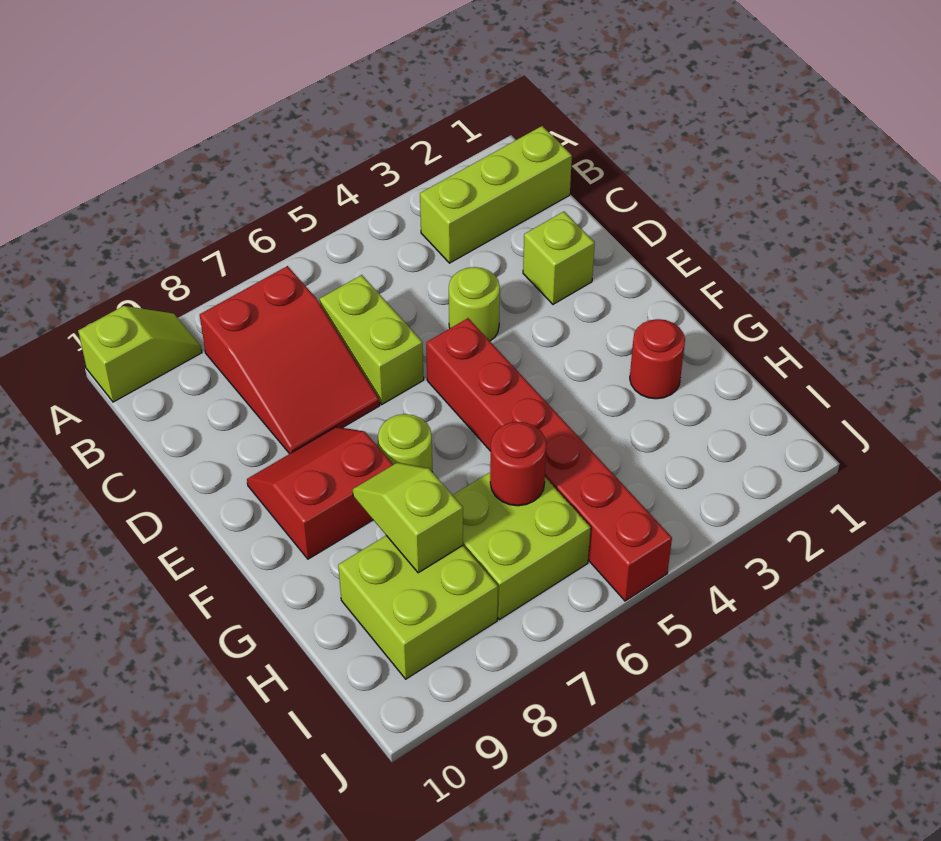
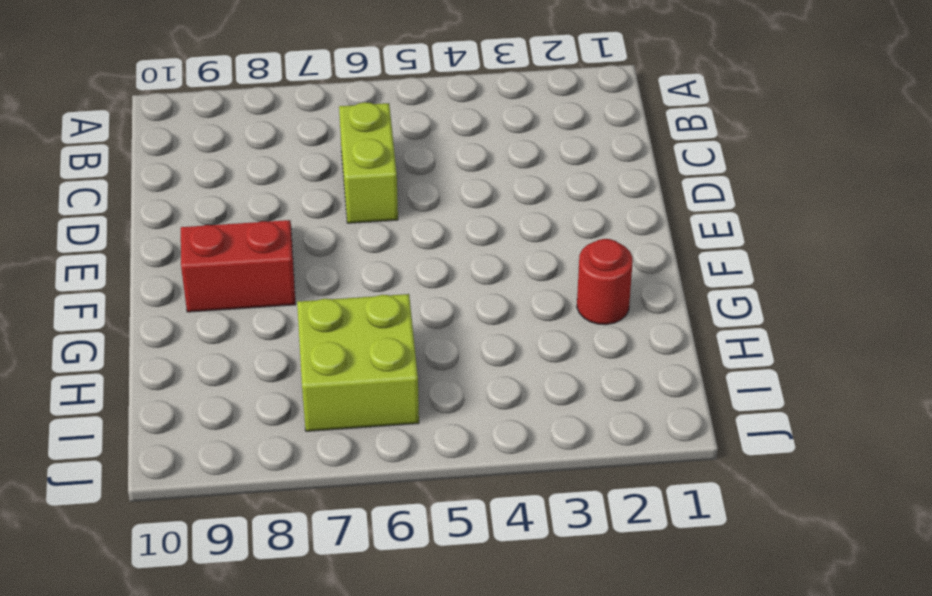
none -> lime 1x2 slope [78,306,202,402]
none -> lime 1x3 brick [420,126,572,263]
none -> red 2x3 slope [200,266,380,454]

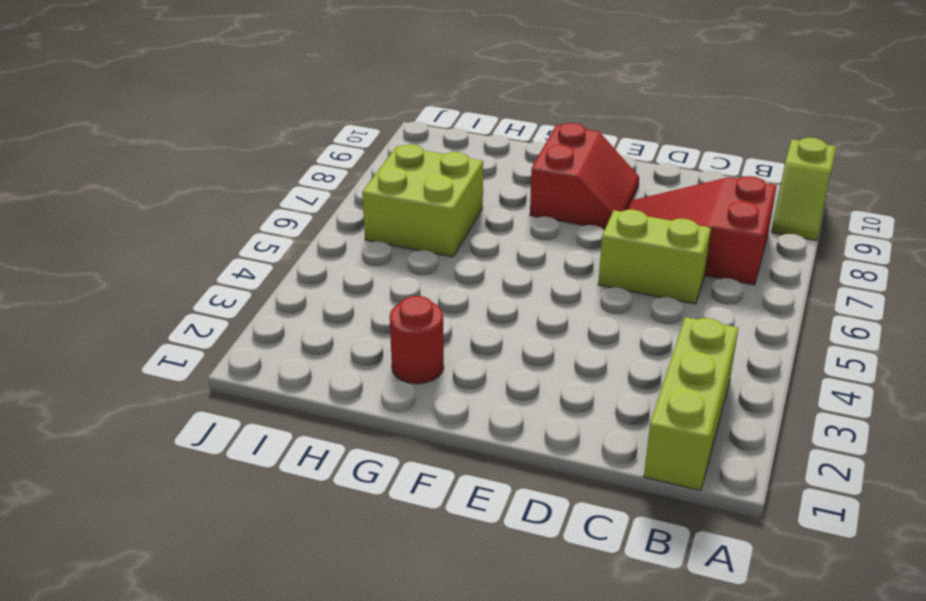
none -> lime 1x1 brick [523,212,595,304]
none -> lime 1x1 round brick [449,267,500,341]
none -> red 1x6 brick [426,318,672,601]

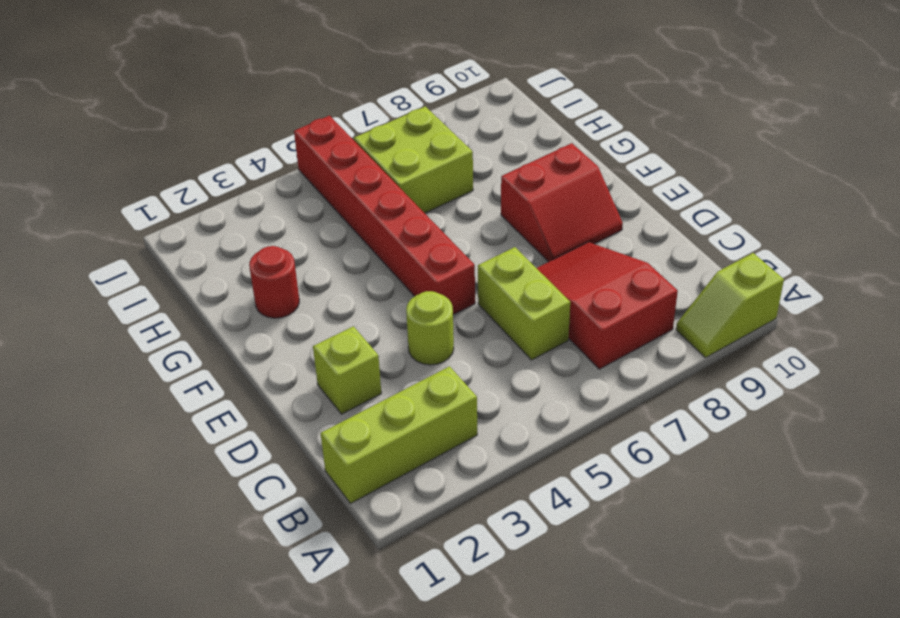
none -> lime 1x1 round brick [378,414,432,471]
none -> lime 2x2 brick [338,536,498,679]
none -> lime 1x2 slope [353,462,463,573]

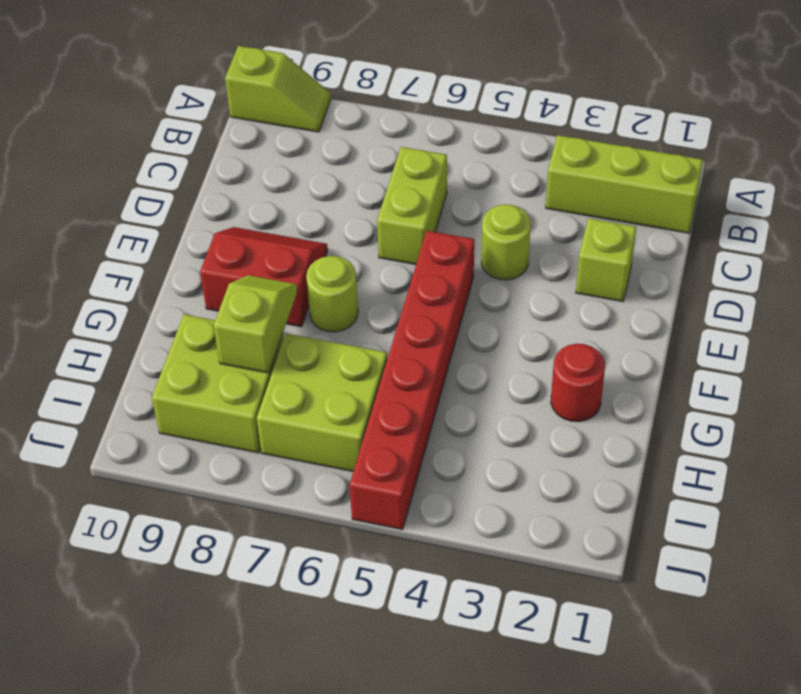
none -> red 2x3 slope [200,266,380,454]
none -> red 1x1 round brick [490,422,546,506]

